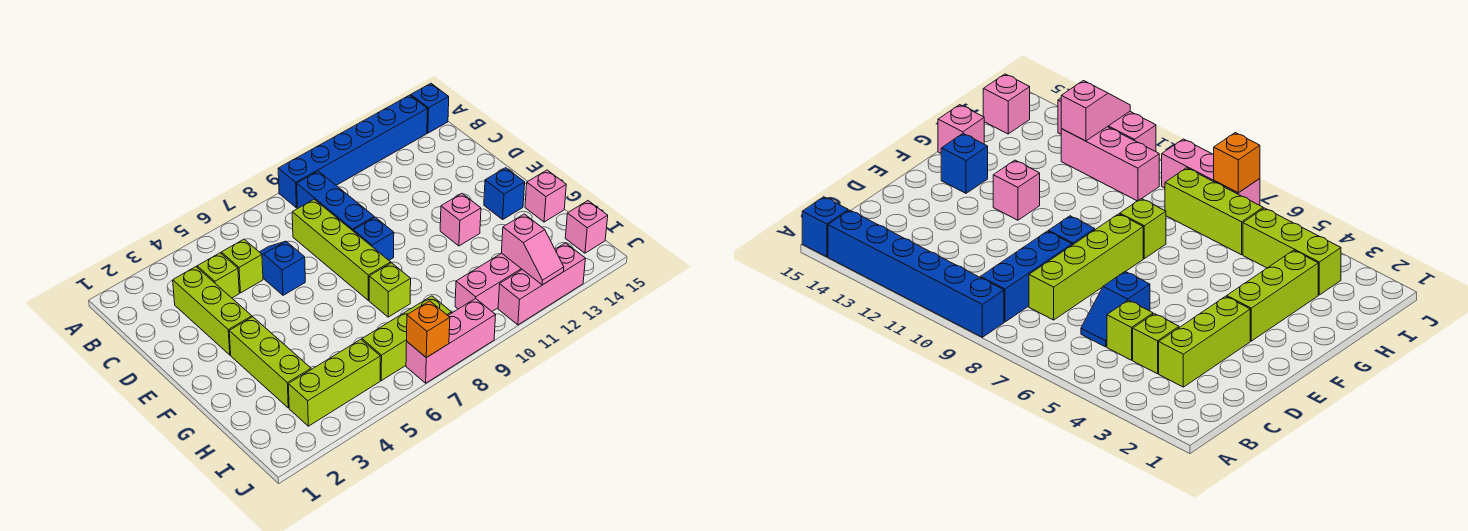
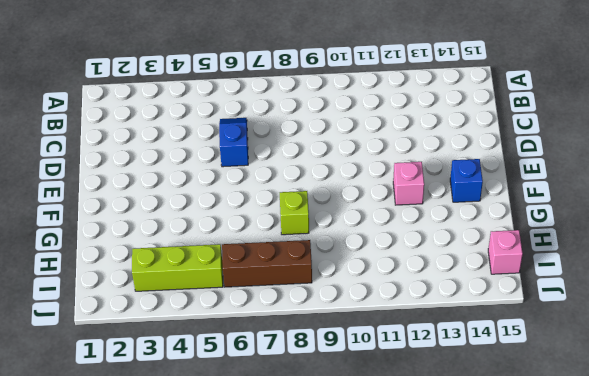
brown 1x3 brick [222,240,312,287] -> lime 1x3 brick [362,296,452,381]
none -> blue 1x6 brick [278,95,428,208]
none -> blue 1x1 brick [411,83,449,133]
none -> blue 1x3 brick [297,171,374,231]

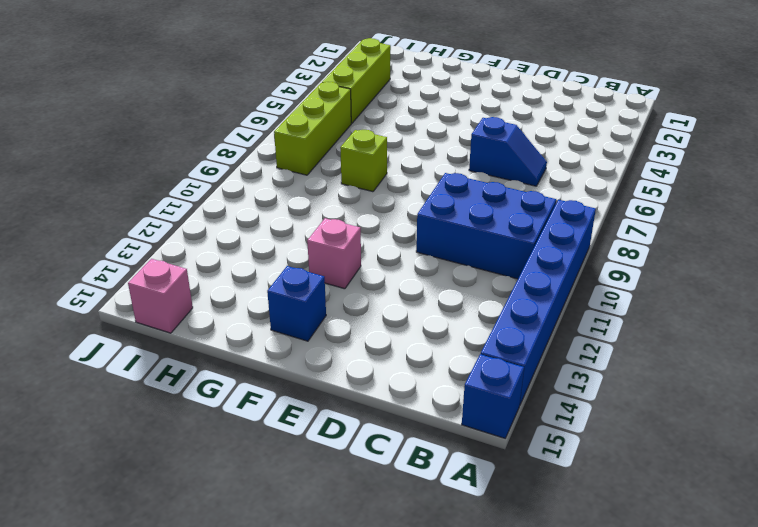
blue 2x3 brick [416,173,556,279] -> blue 1x3 brick [297,171,374,231]
none -> lime 1x3 brick [173,267,252,355]
none -> lime 1x1 brick [197,253,239,298]
none -> lime 1x1 brick [221,239,263,293]

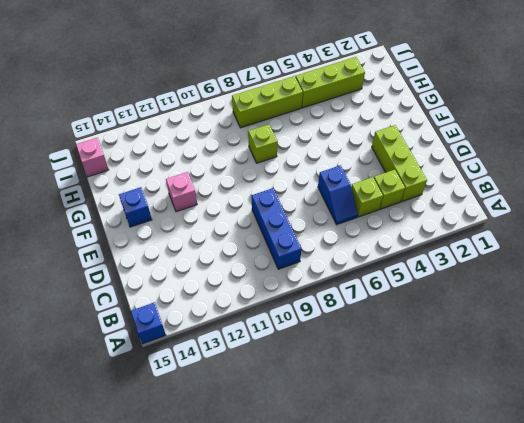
none -> blue 1x6 brick [278,95,428,208]
none -> lime 1x4 brick [292,199,391,300]
none -> blue 1x1 brick [353,217,394,260]

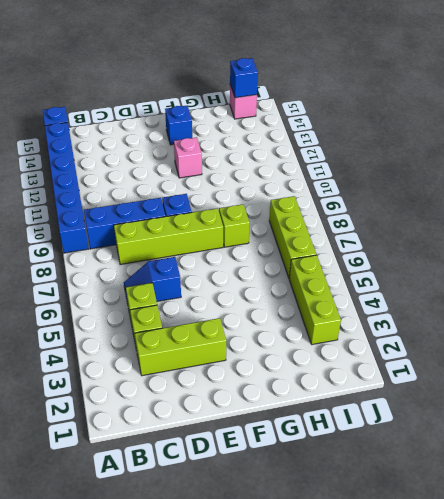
blue 1x1 brick [230,58,258,98] -> none
none -> lime 1x3 brick [229,317,311,408]
none -> pink 1x1 brick [525,170,566,222]
none -> pink 1x3 brick [455,253,522,311]

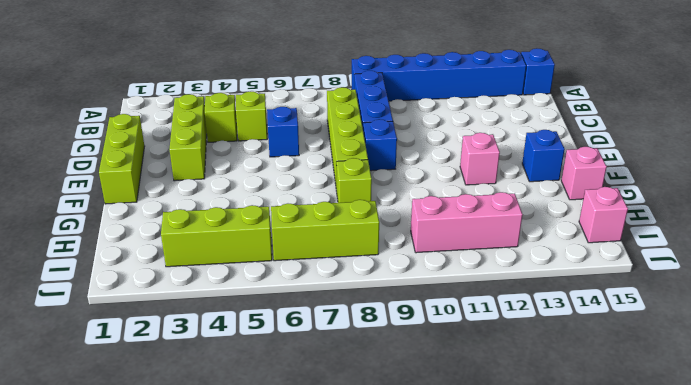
lime 1x3 brick [99,114,145,204] -> lime 1x3 brick moved to [229,317,311,408]
none -> pink 1x3 brick [406,299,496,383]
none -> pink 1x3 brick [498,243,585,325]
none -> pink 1x2 slope [502,214,564,285]

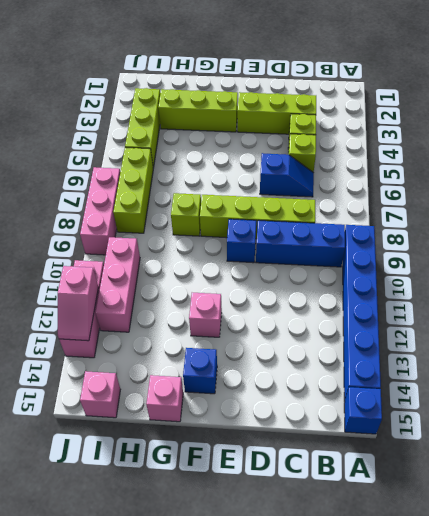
pink 1x2 slope [58,266,98,341] -> pink 1x2 slope turned to [502,214,564,285]
none -> orange 1x1 brick [407,301,450,358]

